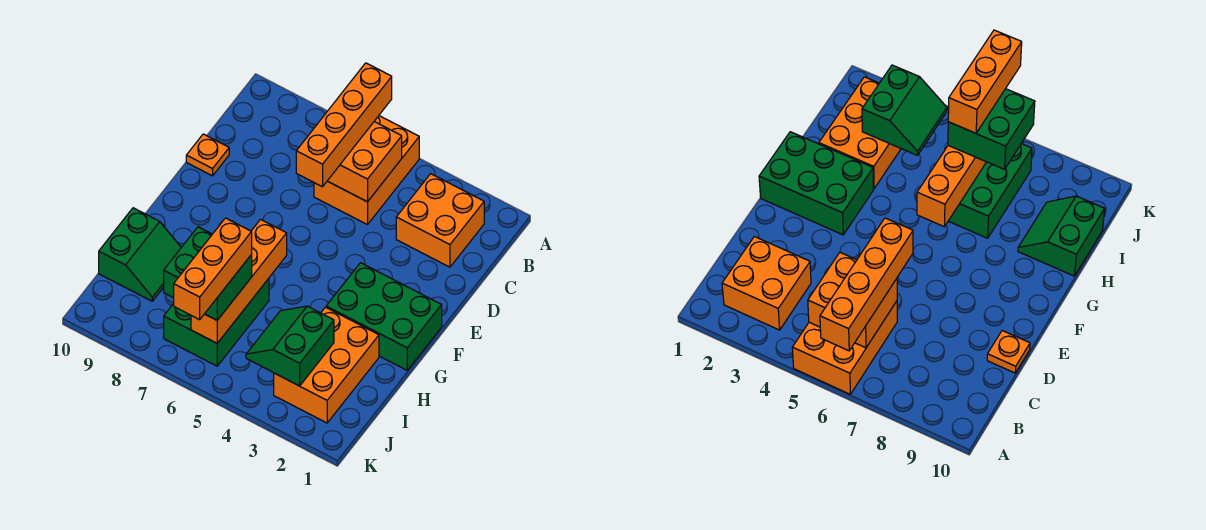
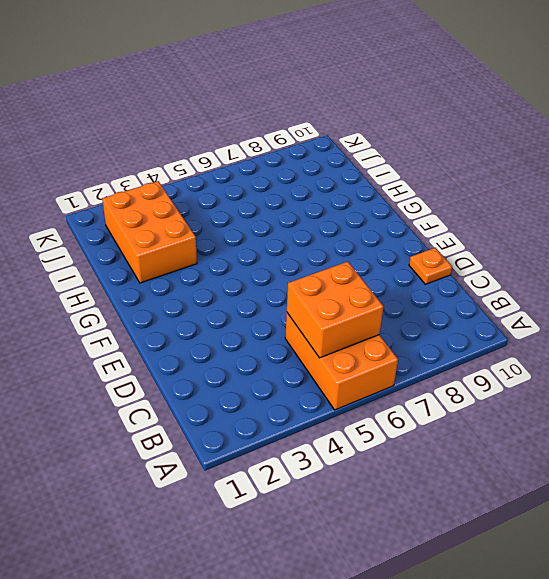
none -> orange 2x2 brick [396,174,484,267]
none -> green 2x3 brick [326,263,442,370]
none -> green 2x3 brick [164,279,269,366]

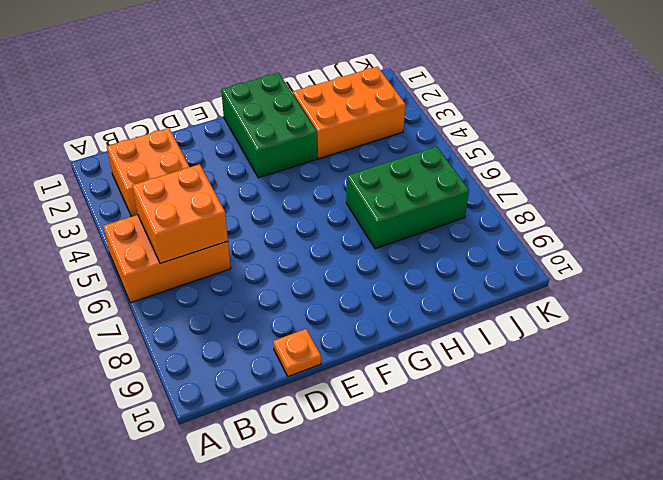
none -> green 2x2 slope [99,208,181,301]
none -> orange 1x4 brick [191,219,287,343]
none -> green 2x2 slope [246,306,334,386]

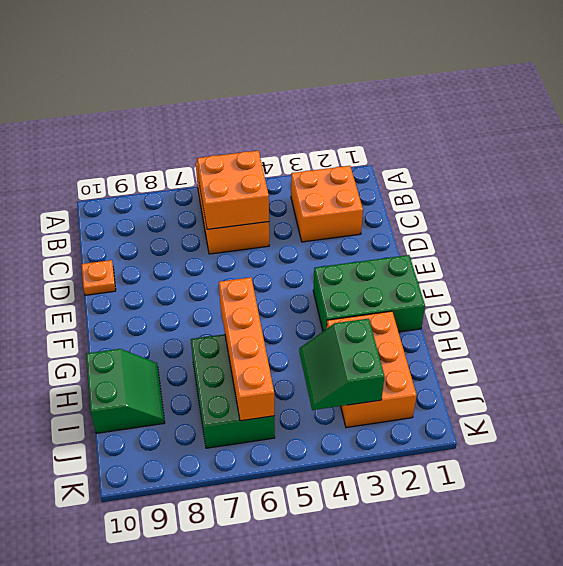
none -> orange 1x4 brick [296,63,392,187]
none -> green 2x2 brick [164,227,252,320]
none -> orange 1x3 brick [174,218,252,320]

